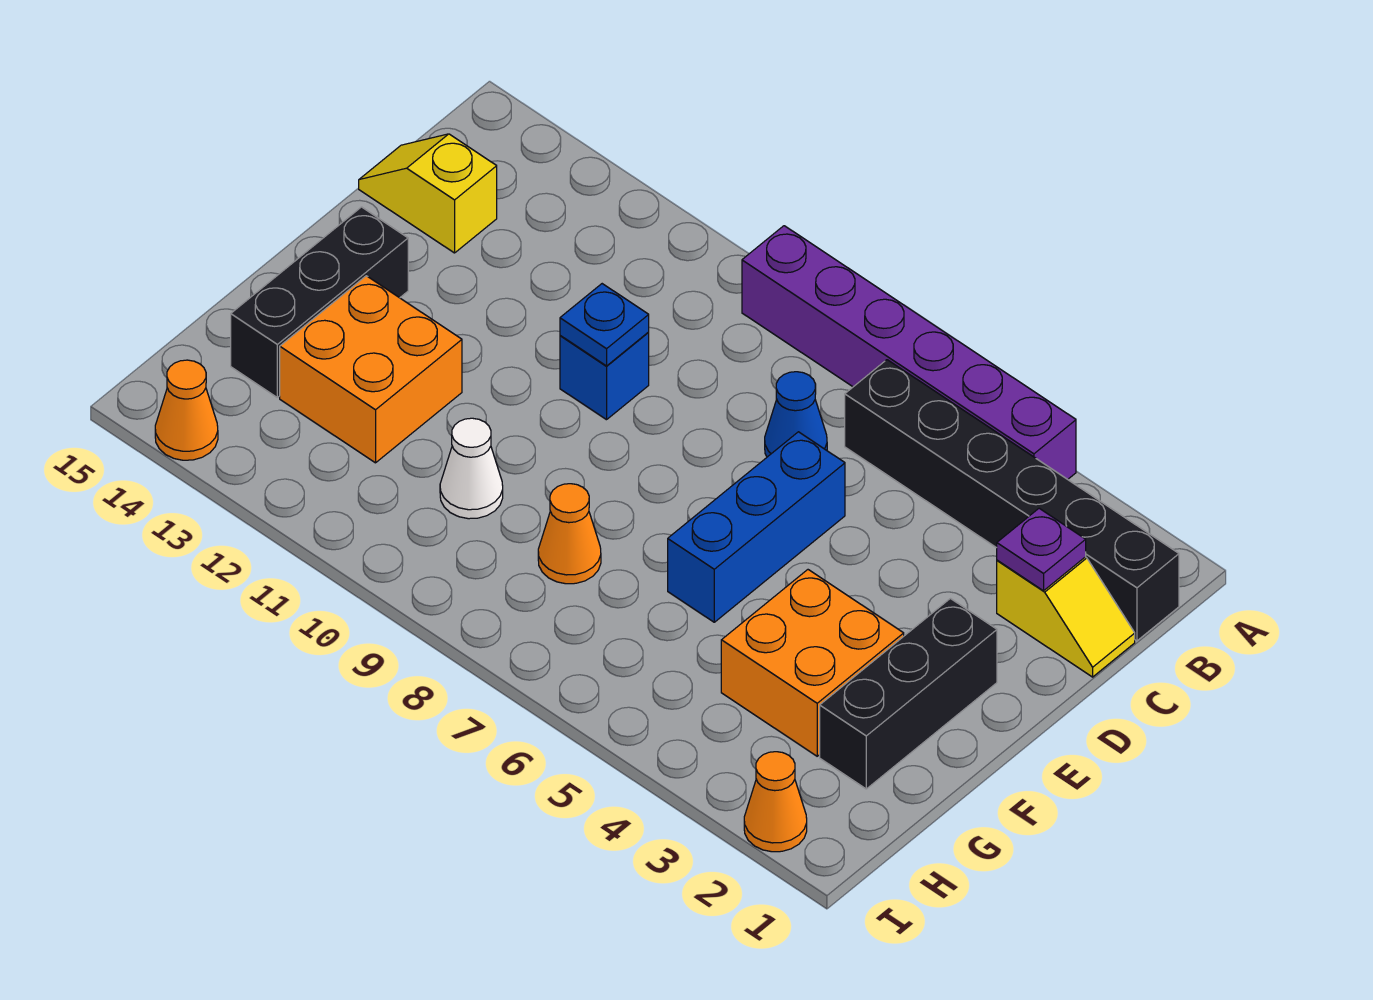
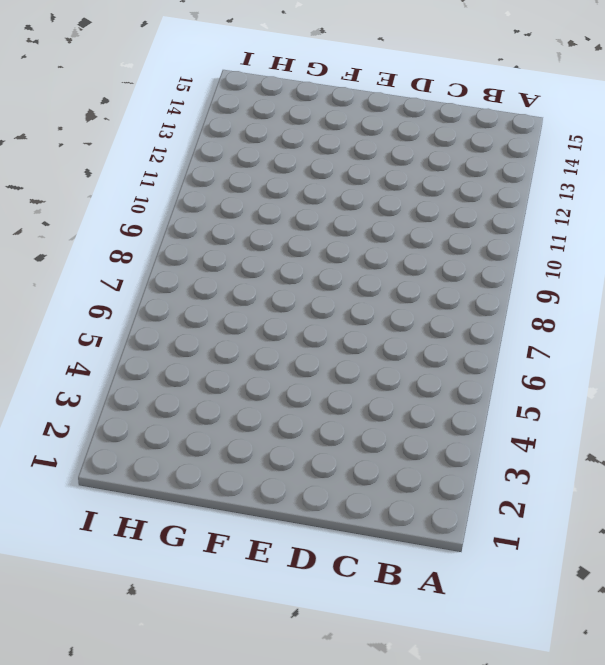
none -> purple 1x6 brick [742,226,1076,479]
none -> black 1x6 brick [845,360,1179,641]
none -> yellow 1x2 slope [997,557,1135,677]

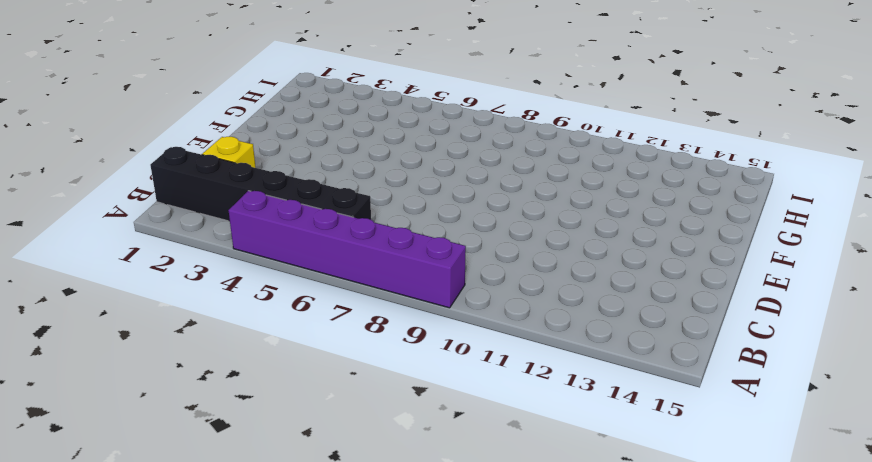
none -> blue 1x1 cone [765,372,827,457]
none -> yellow 1x2 slope [359,134,497,253]
none -> blue 1x3 brick [668,432,845,622]

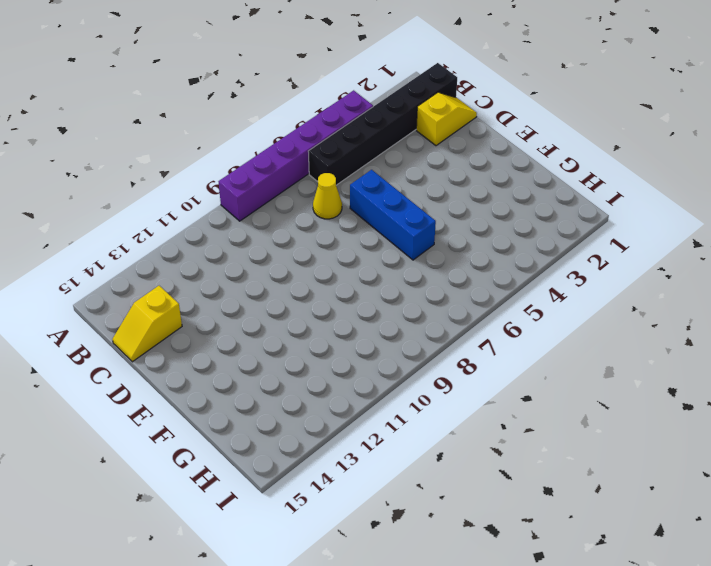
yellow 1x1 cone [313,173,342,219] -> blue 1x1 cone [765,372,827,457]
none -> blue 1x1 brick [560,332,649,420]
none -> black 1x3 brick [820,599,997,789]
none -> black 1x3 brick [231,207,408,397]

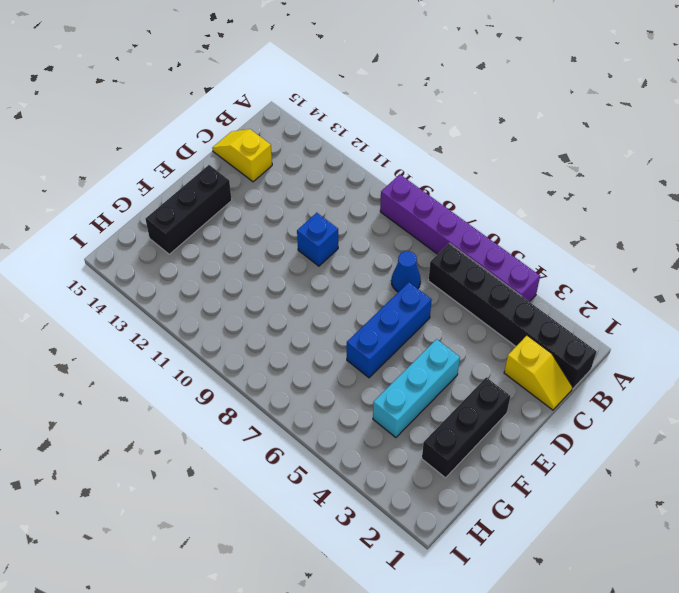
cyan 1x3 brick [373,339,460,438] -> orange 2x2 brick [721,570,904,756]
none -> orange 2x2 brick [280,276,462,463]
none -> orange 1x1 cone [538,484,601,584]
none -> white 1x1 cone [440,418,503,519]

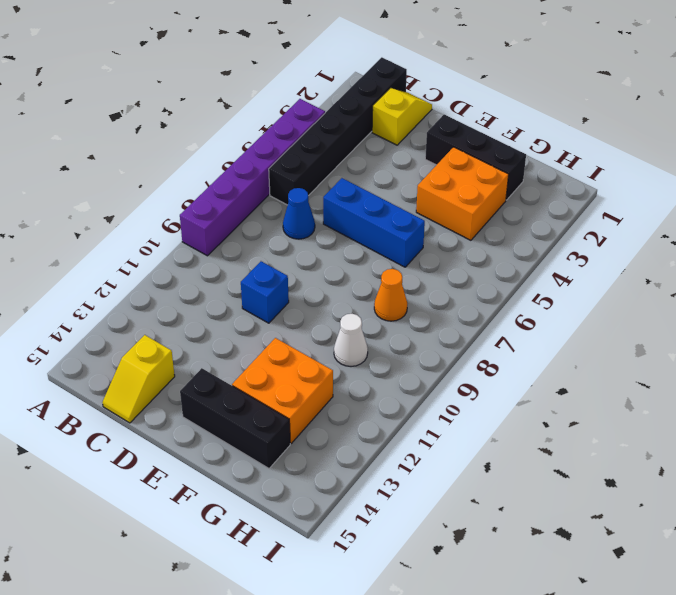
none -> orange 1x1 cone [744,752,807,852]
none -> orange 1x1 cone [155,360,218,460]
none -> purple 1x1 plate [997,508,1086,591]

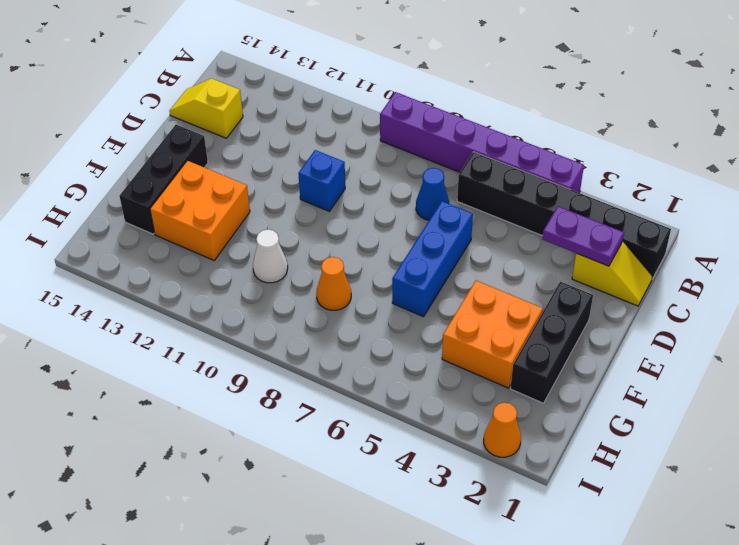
purple 1x2 plate [542,206,624,266] -> purple 1x1 plate [997,508,1086,591]
none -> orange 1x1 cone [155,360,218,460]
none -> blue 1x1 plate [560,284,649,366]

